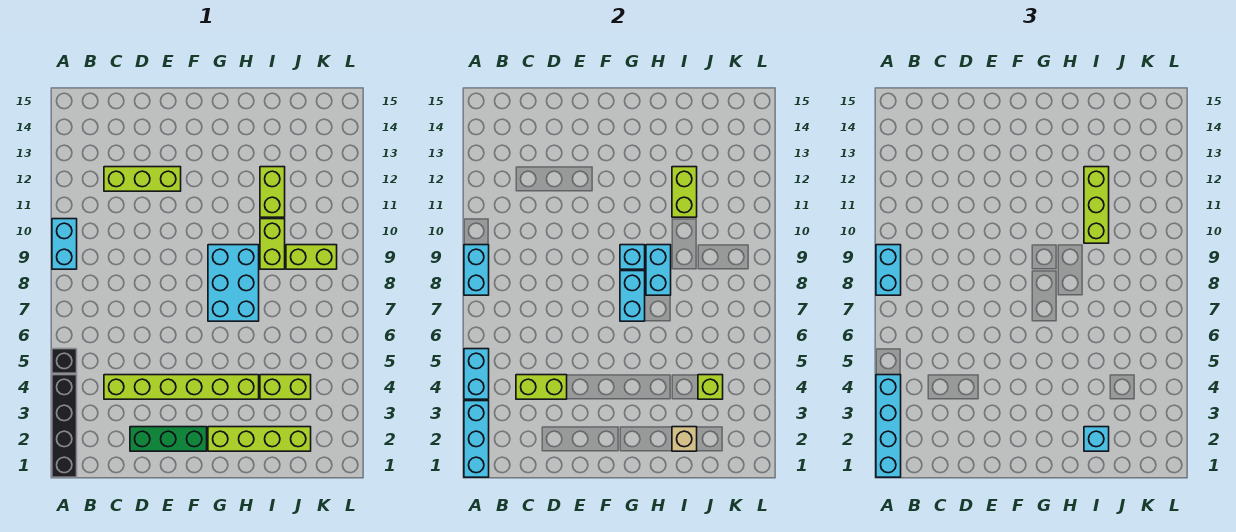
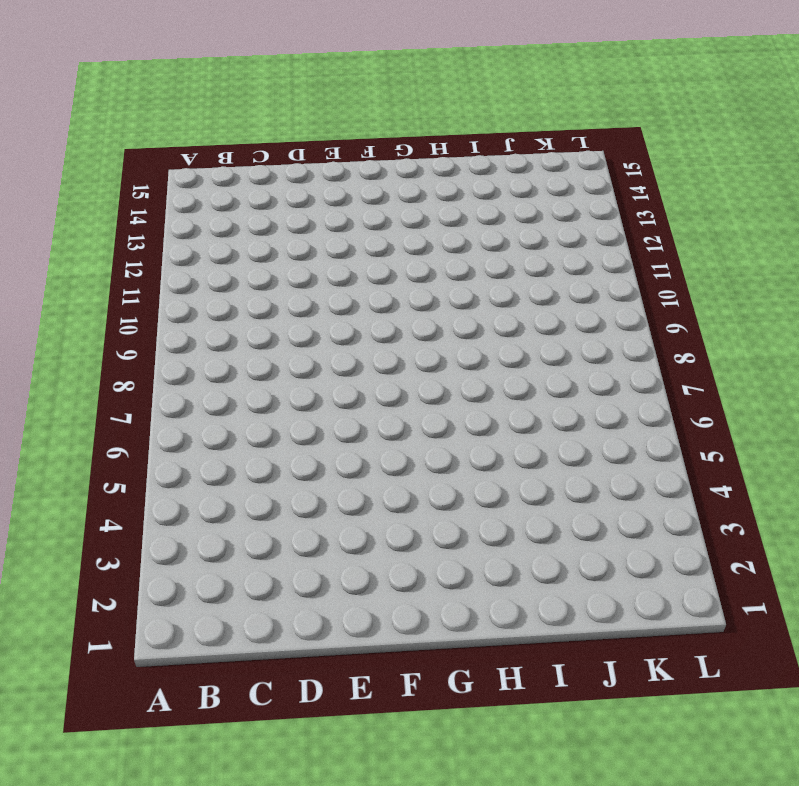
none -> black 1x4 brick [52,375,77,477]
none -> black 1x1 brick [52,349,77,373]
none -> cyan 1x2 brick [52,219,77,269]

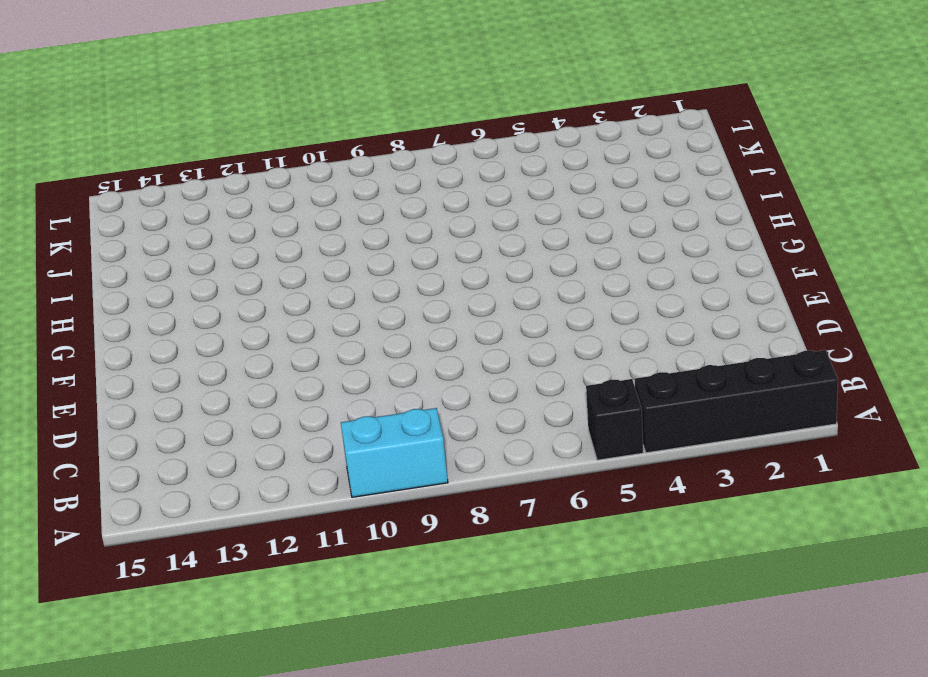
none -> lime 1x6 brick [104,375,259,399]
none -> lime 1x3 brick [104,167,181,191]
none -> green 1x3 brick [130,427,207,451]

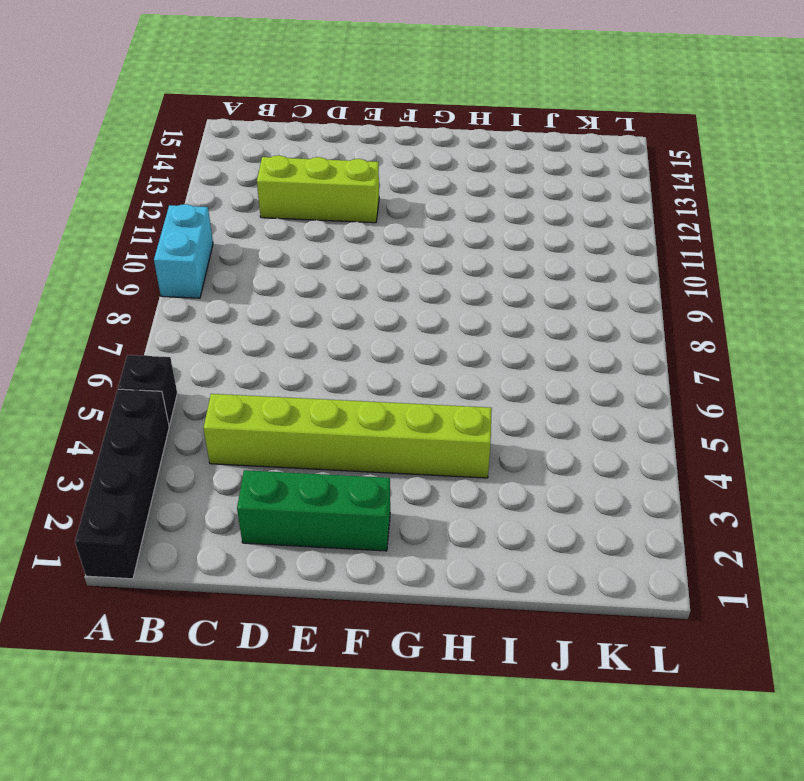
none -> lime 1x4 brick [208,427,311,451]
none -> cyan 2x3 brick [208,245,259,321]
none -> lime 1x2 brick [260,375,311,399]

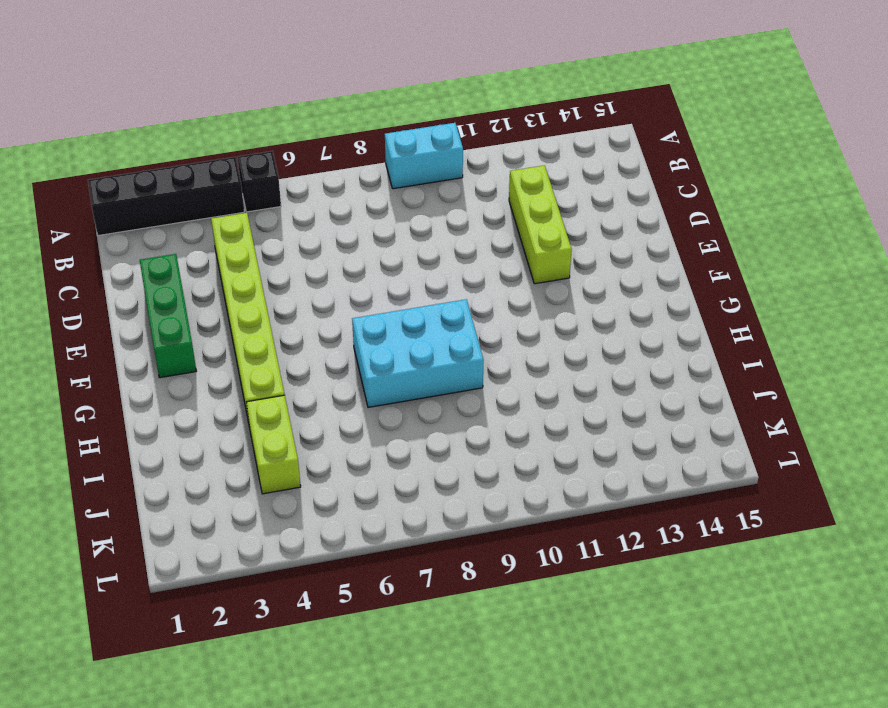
none -> lime 1x4 brick [208,427,311,451]
none -> lime 1x2 brick [260,219,285,269]
none -> lime 1x2 brick [260,167,285,217]

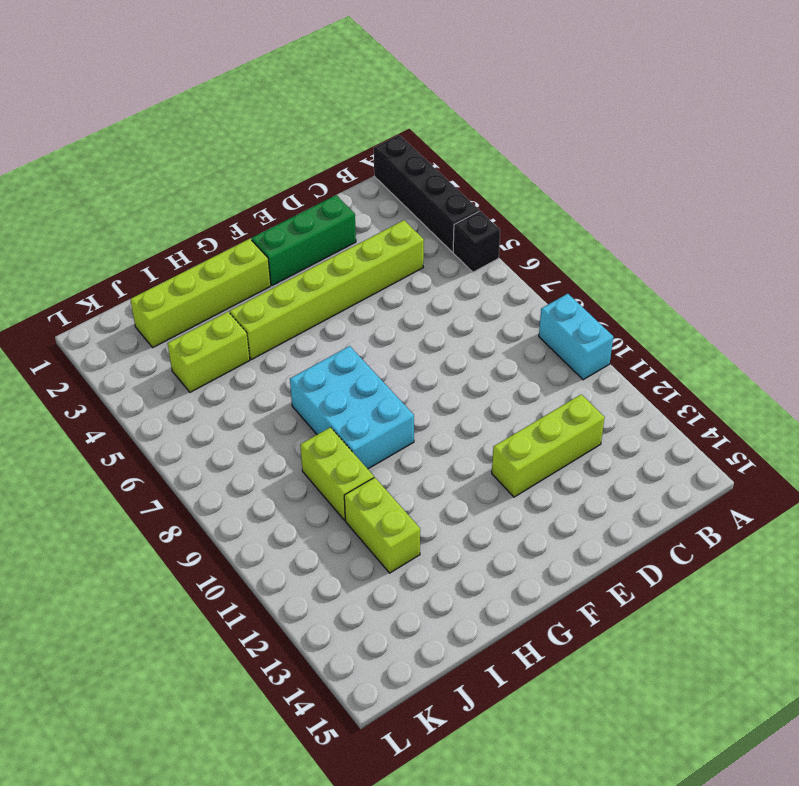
none -> lime 1x2 brick [286,245,337,269]
none -> cyan 1x3 brick [464,401,489,477]
none -> cyan 1x2 brick [464,349,489,399]

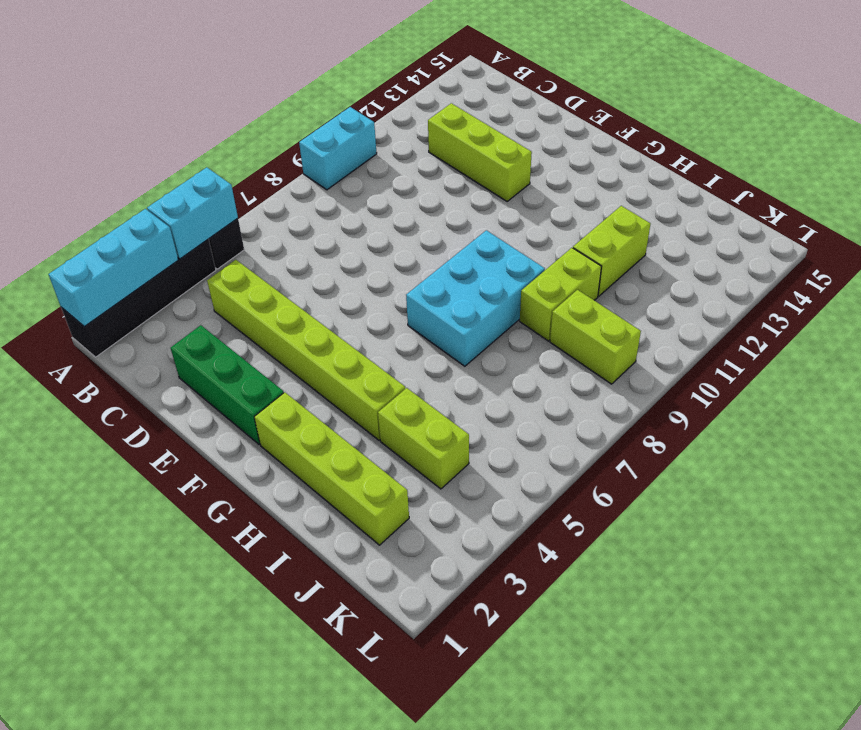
none -> cyan 1x2 brick [464,245,489,295]
none -> lime 1x2 brick [516,375,567,399]
none -> cyan 1x2 brick [620,271,645,321]

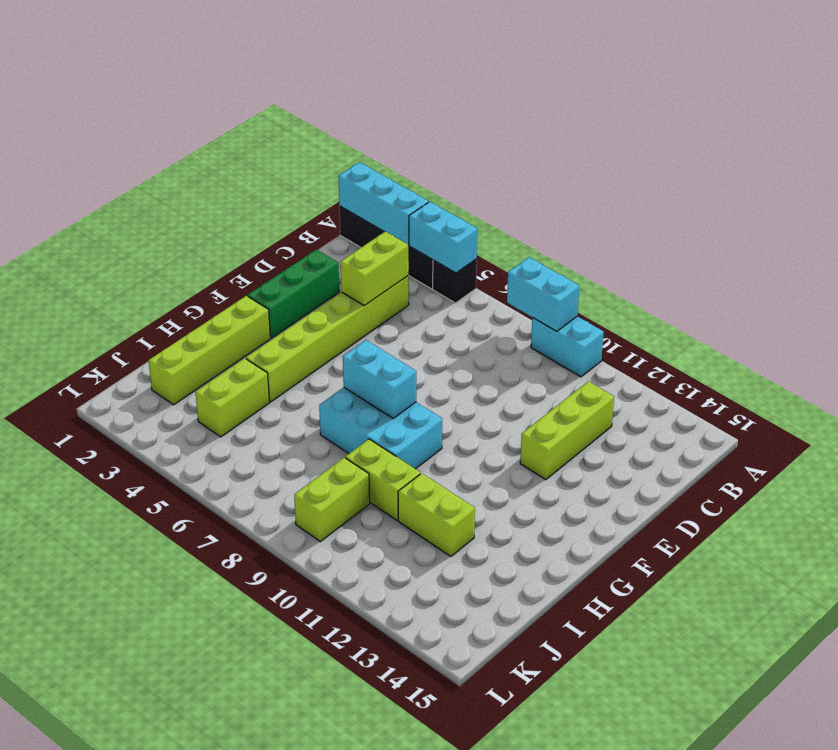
none -> cyan 1x1 brick [620,245,645,269]
none -> cyan 1x2 brick [646,245,671,295]
none -> tan 1x1 brick [672,427,697,451]

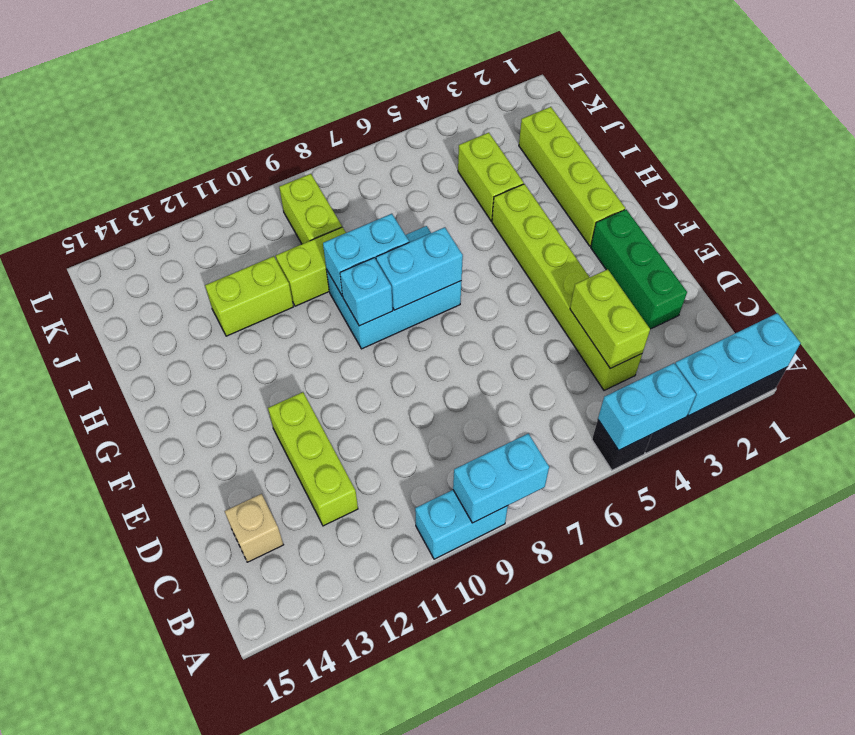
tan 1x1 brick [225,494,283,562] -> tan 1x1 brick moved to [672,427,697,451]
none -> lime 1x2 brick [672,167,697,217]
none -> lime 1x1 brick [698,375,723,399]
none -> cyan 1x4 brick [876,375,901,477]

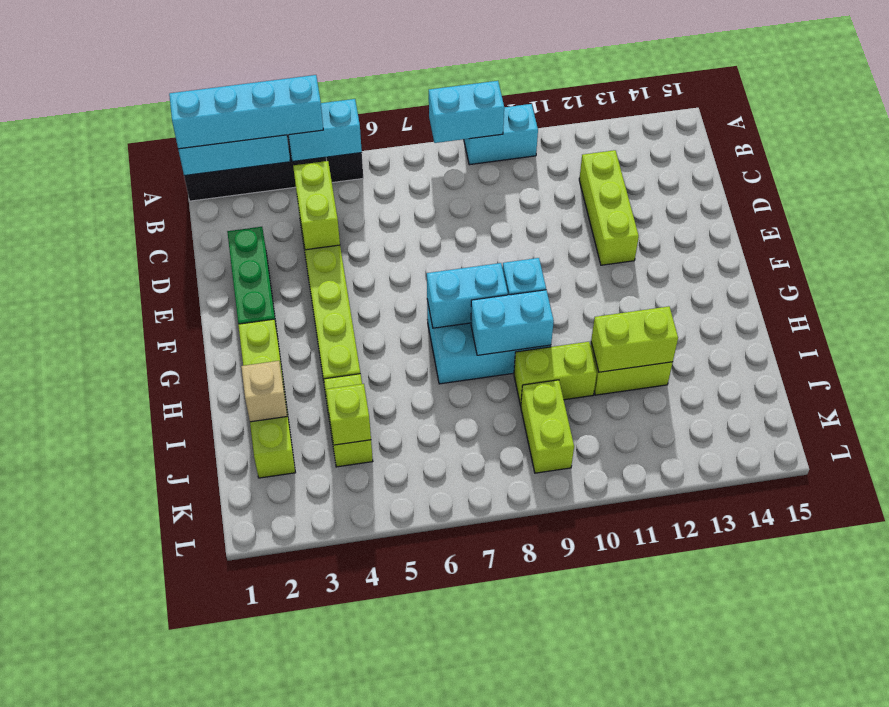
none -> cyan 1x2 brick [876,245,901,295]
none -> cyan 1x1 brick [1084,427,1109,451]
none -> lime 1x3 brick [1084,167,1109,243]

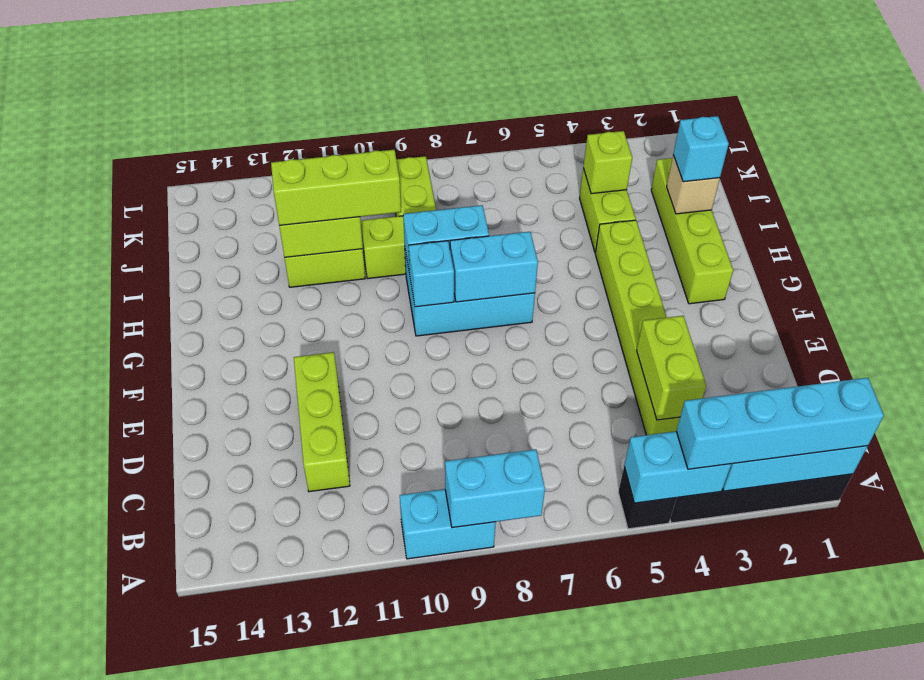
none -> green 1x3 brick [130,427,207,451]
none -> cyan 1x2 brick [876,245,901,295]

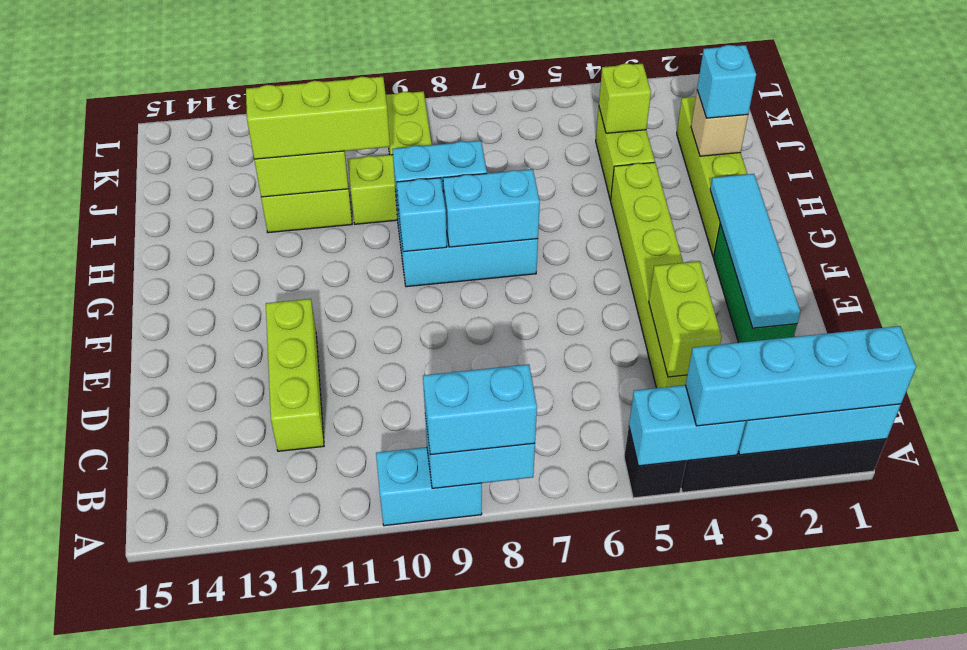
cyan 1x4 tile [710,174,801,328] -> none

